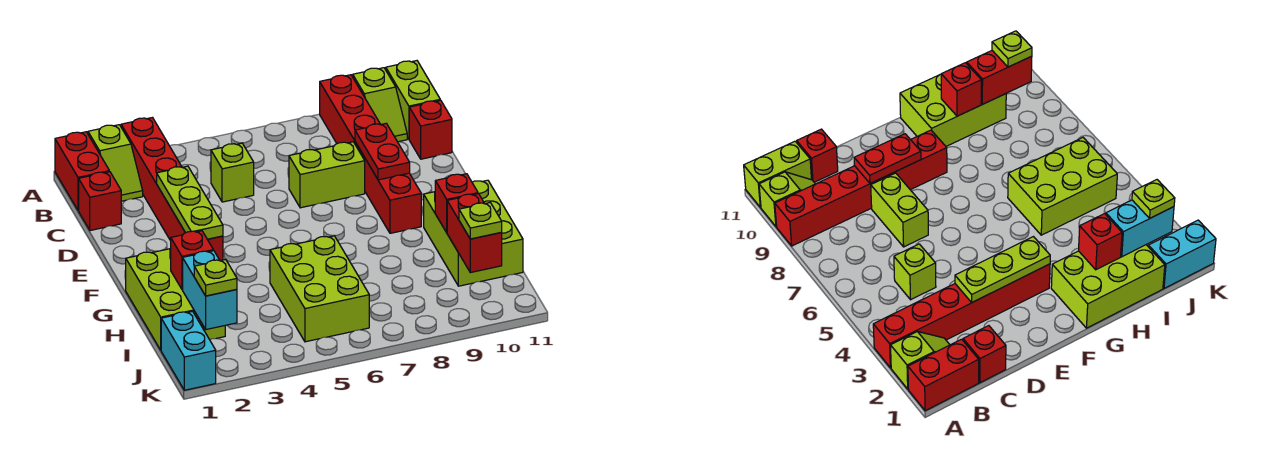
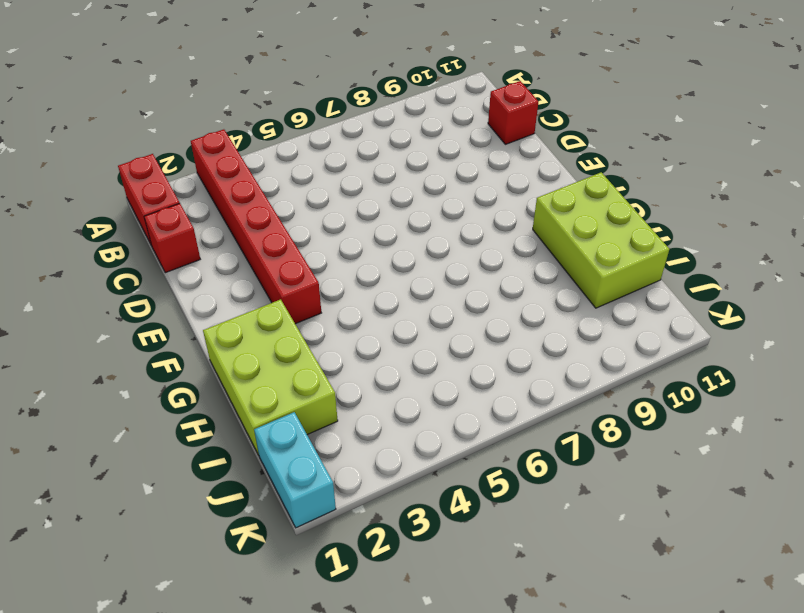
none -> lime 1x2 slope [88,125,143,201]
none -> red 1x6 brick [320,75,421,233]
none -> lime 1x2 slope [353,68,407,142]

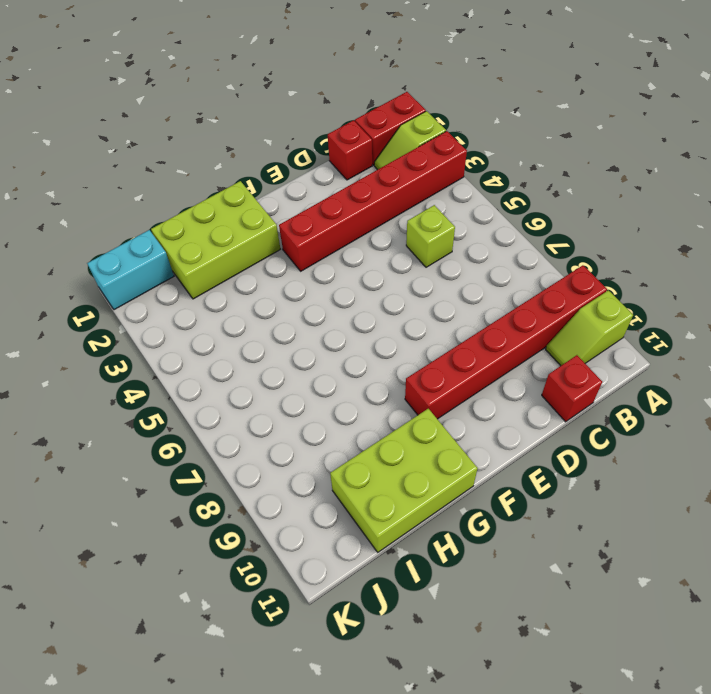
none -> lime 1x2 brick [386,61,440,139]
none -> lime 1x2 brick [289,142,365,208]
none -> lime 2x3 brick [270,236,369,342]

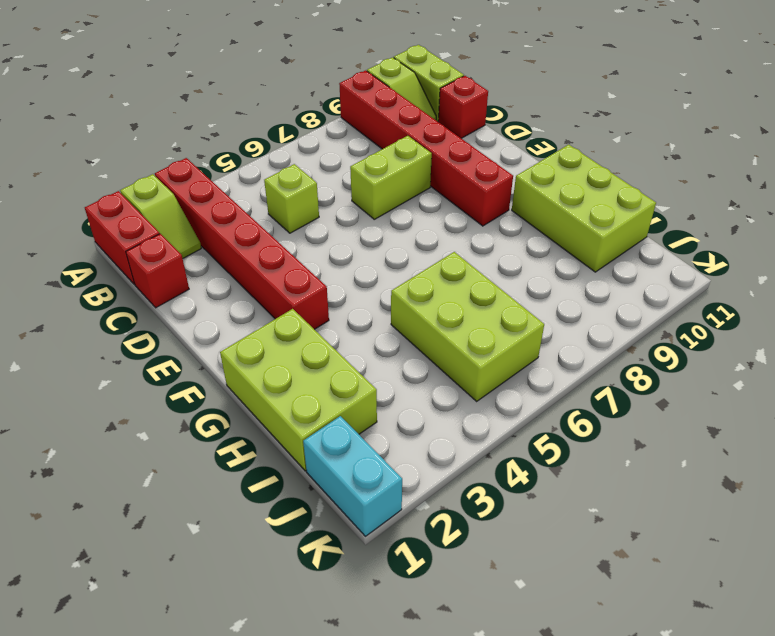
none -> lime 1x3 plate [157,166,223,239]
none -> red 1x2 plate [355,123,410,180]
none -> red 1x1 brick [171,231,213,290]

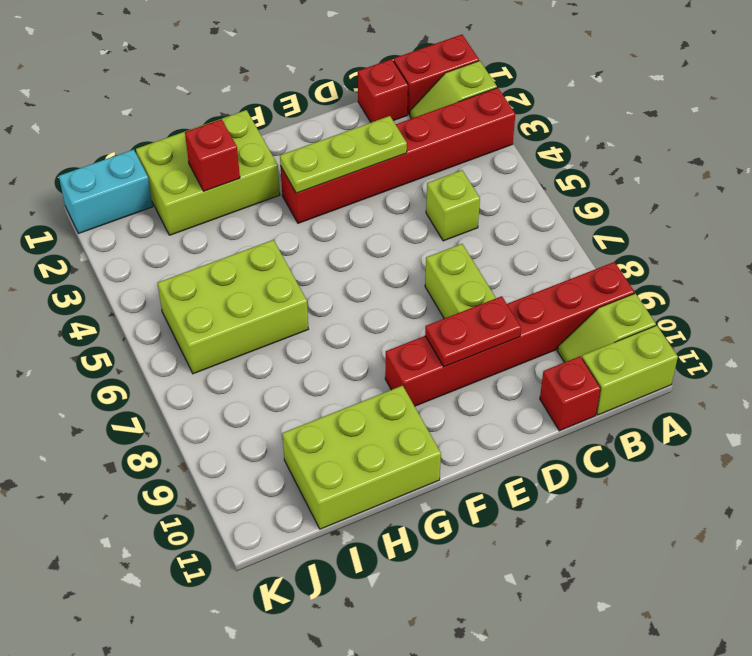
none -> red 1x1 brick [435,174,478,232]
none -> cyan 1x2 brick [183,251,237,329]
none -> red 1x2 brick [447,194,502,273]

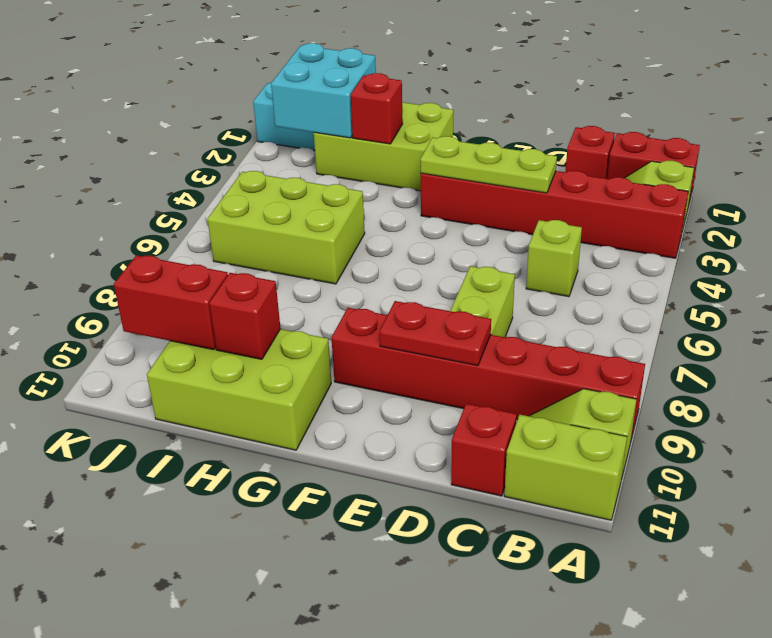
cyan 2x2 brick [271,43,376,138] -> cyan 1x2 brick [183,251,237,329]
none -> lime 1x1 plate [194,259,237,296]
none -> lime 1x1 plate [459,203,502,239]

